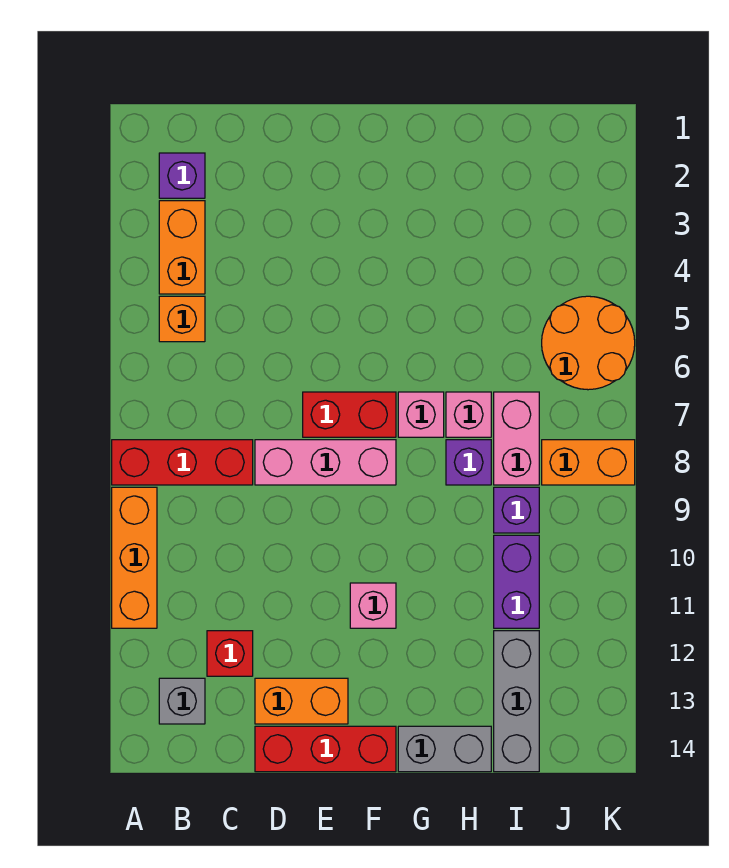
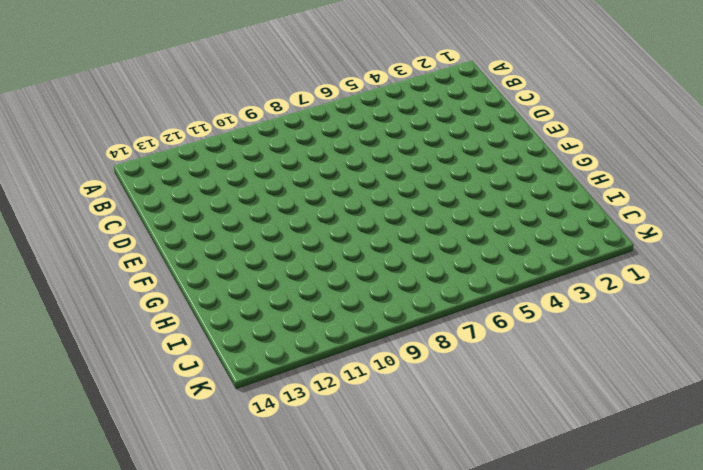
none -> red 1x3 brick [112,440,253,485]
none -> orange 1x3 brick [112,487,157,628]
none -> purple 1x1 brick [159,153,205,198]

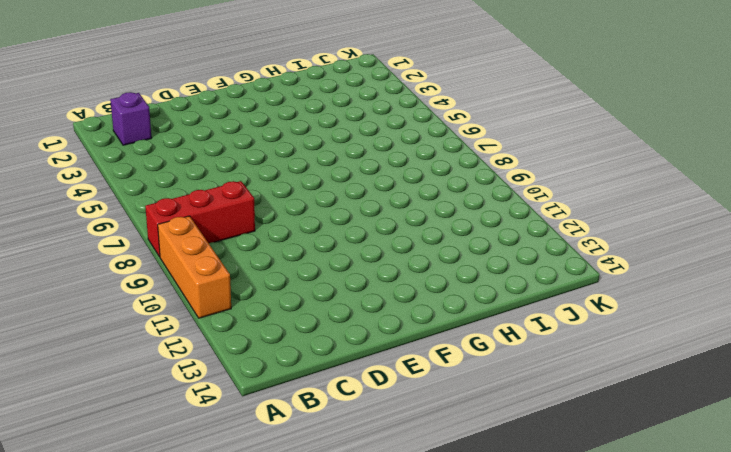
none -> orange 1x2 brick [159,201,205,294]
none -> orange 1x1 brick [159,296,205,342]
none -> grey 1x1 brick [159,678,205,724]

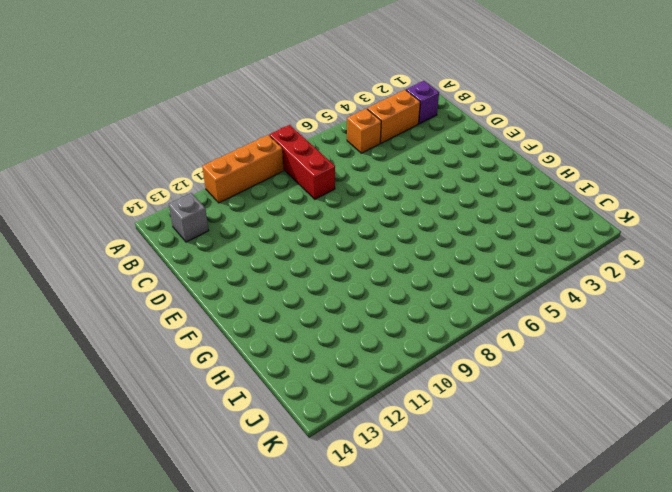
none -> red 1x1 brick [207,631,253,676]
none -> pink 1x3 brick [255,440,396,485]
none -> orange 1x2 brick [255,678,348,724]

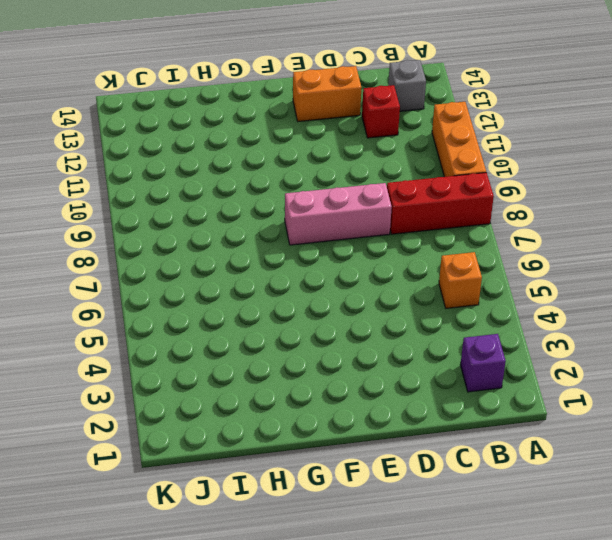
none -> orange 1x2 brick [159,201,205,294]
none -> red 1x3 brick [255,726,396,772]
none -> red 1x2 brick [303,392,396,437]

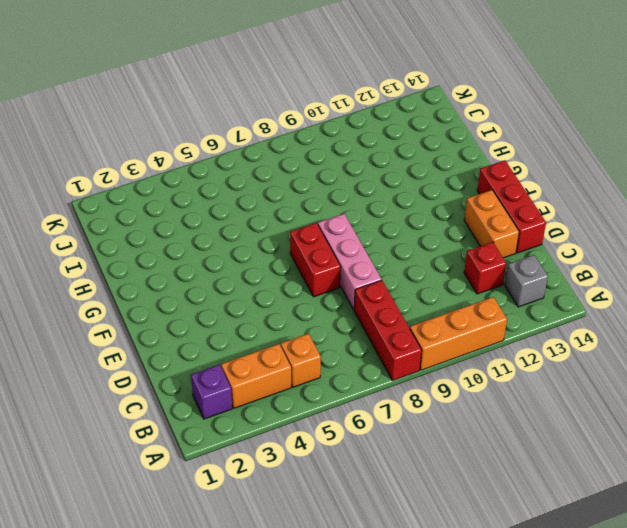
none -> pink 1x1 brick [350,583,396,628]
none -> pink 1x1 brick [398,392,444,437]
none -> grey 1x2 brick [398,726,491,772]

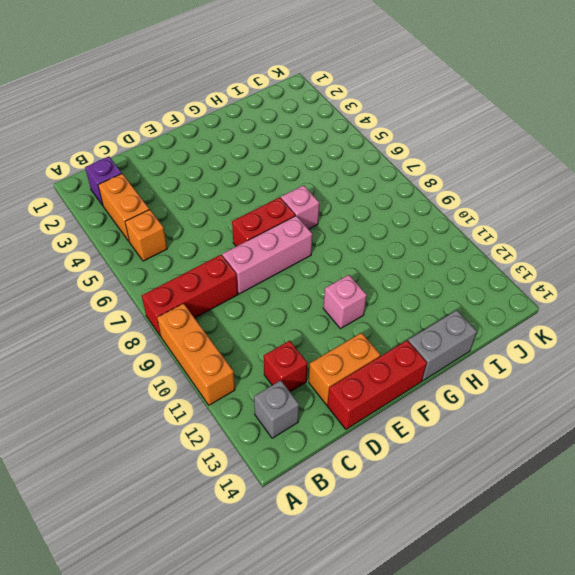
none -> pink 1x1 brick [446,392,491,437]
none -> purple 1x1 brick [446,440,491,485]
none -> pink 1x2 brick [494,392,539,485]

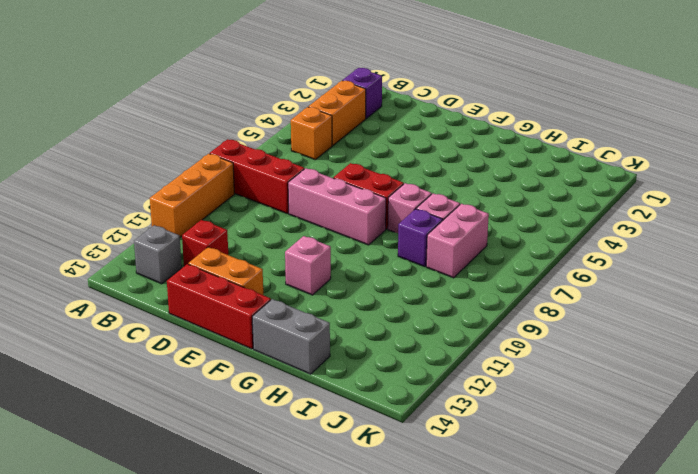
none -> purple 1x1 brick [494,487,539,533]
none -> purple 1x2 brick [494,535,539,628]
none -> grey 1x3 brick [494,631,539,772]

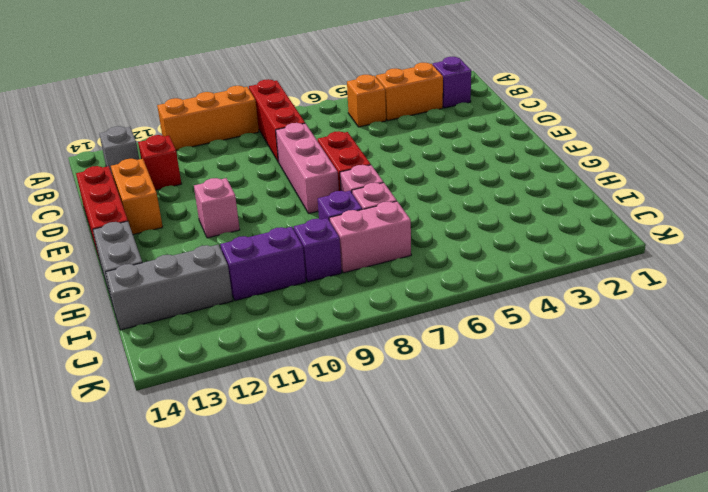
none -> orange 2x2 round brick [542,296,635,390]
none -> orange 1x2 brick [542,440,635,485]

